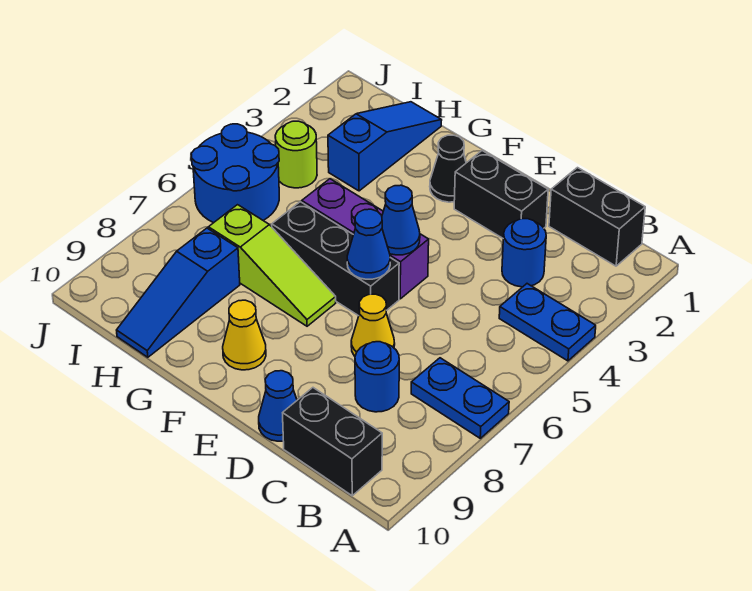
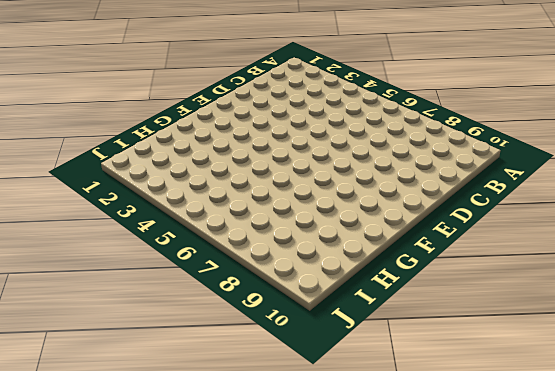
none -> blue 1x2 plate [499,284,596,361]
none -> blue 1x2 plate [411,358,509,438]
none -> black 1x2 brick [549,168,645,266]

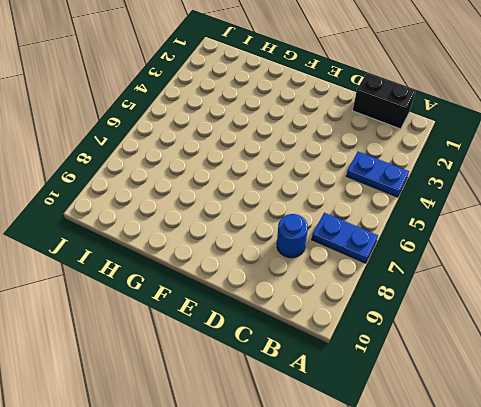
none -> black 1x2 brick [283,388,382,496]
none -> blue 1x1 round brick [502,219,546,287]
none -> black 1x2 brick [454,151,548,238]

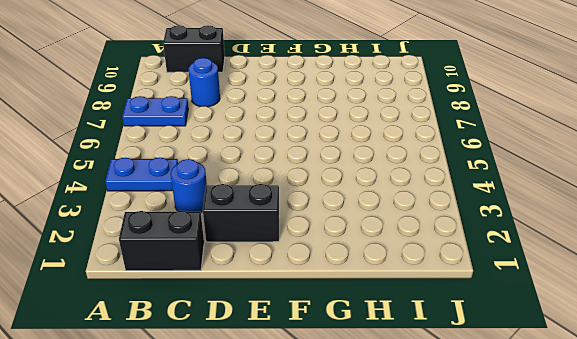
none -> yellow 1x1 cone [351,294,395,356]
none -> blue 1x1 cone [259,371,297,441]
none -> purple 1x3 brick [302,179,429,299]

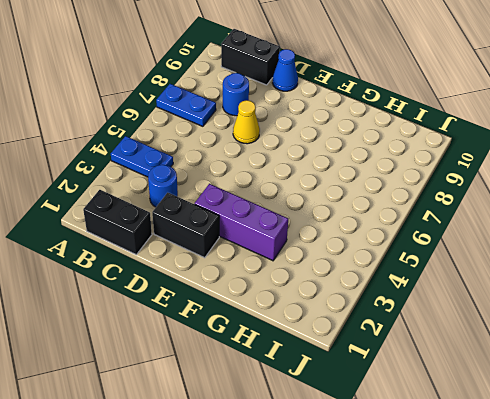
purple 1x3 brick [195,184,288,261] -> purple 1x3 brick moved to [302,179,429,299]
none -> black 1x3 brick [272,202,399,316]
none -> black 1x1 cone [430,135,466,202]
none -> lime 1x3 slope [208,205,336,326]

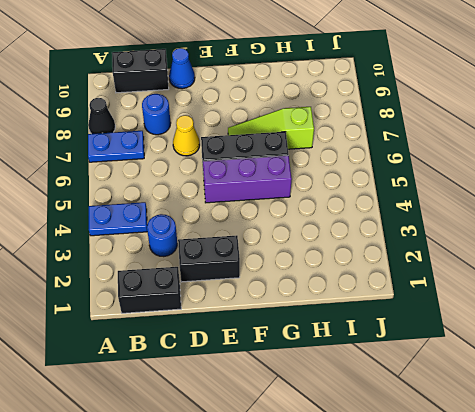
black 1x1 cone [88,98,115,134] -> black 1x1 cone moved to [430,135,466,202]
none -> yellow 1x1 cone [223,300,266,370]
none -> blue 1x3 slope [328,102,442,191]
none -> blue 1x3 slope [117,228,240,357]

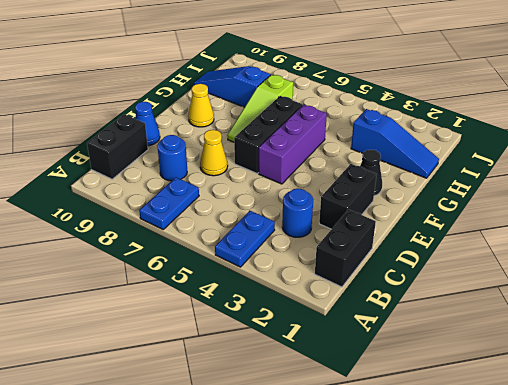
none -> lime 1x1 round brick [275,121,317,188]
none -> blue 2x2 round brick [191,124,279,223]
none -> blue 1x1 cone [382,185,420,255]

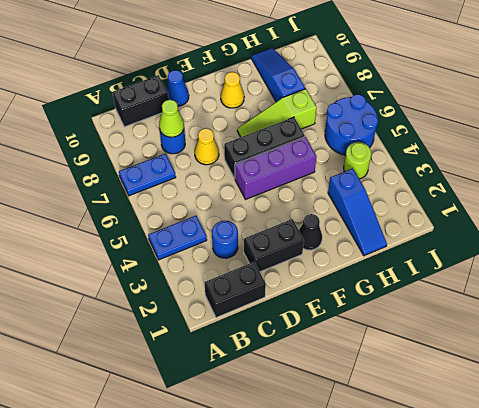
lime 1x1 cone [159,100,184,137] -> none
none -> blue 1x1 cone [382,185,420,255]
none -> blue 1x1 cone [347,209,390,279]

